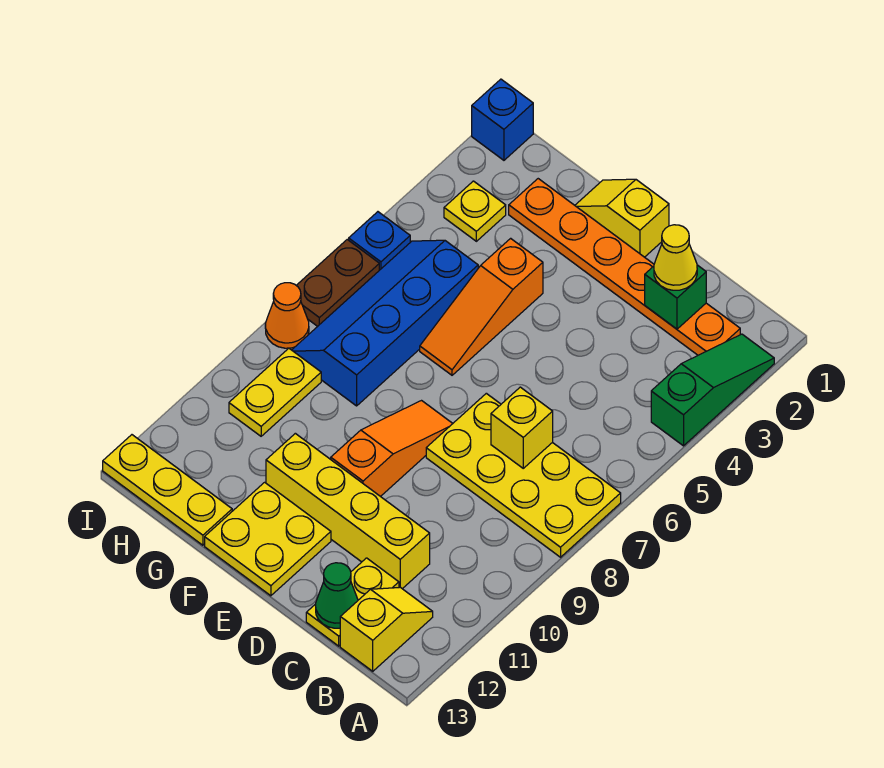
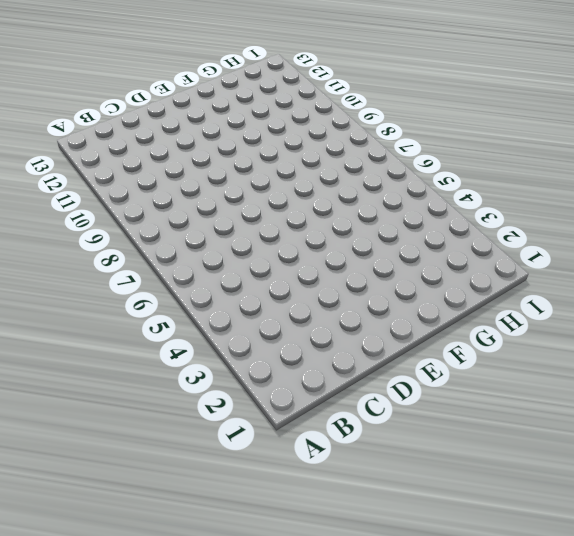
none -> green 1x3 slope [651,334,774,446]
none -> yellow 2x4 plate [426,393,621,557]
none -> orange 1x6 plate [509,179,740,355]

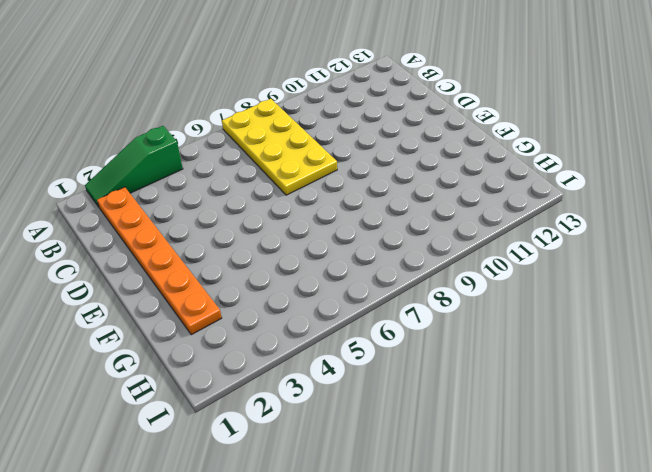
none -> yellow 1x2 slope [340,587,433,671]
none -> yellow 1x4 brick [266,433,430,589]
none -> yellow 1x2 plate [306,558,399,646]

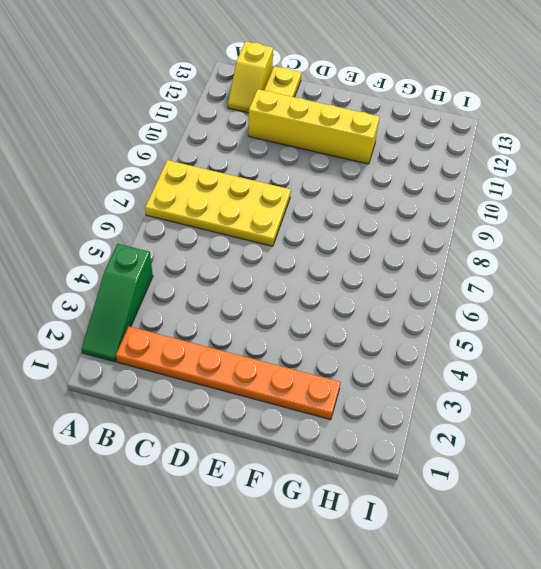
none -> yellow 1x2 slope [575,179,669,257]
none -> orange 1x3 slope [331,401,453,497]
none -> yellow 2x2 plate [205,482,331,596]

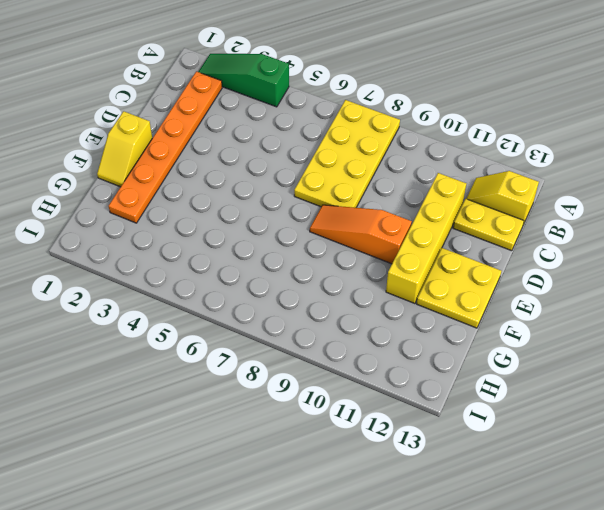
none -> orange 1x3 slope [420,238,543,375]
none -> blue 2x4 slope [292,240,478,406]
none -> yellow 1x3 plate [103,435,232,545]

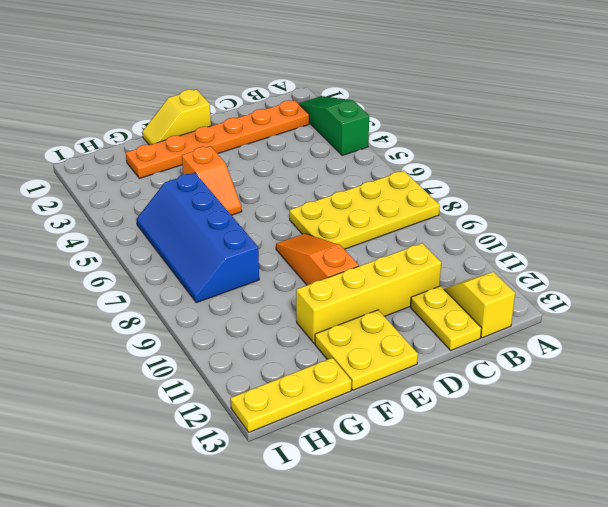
orange 1x2 slope [182,146,242,215] -> orange 1x3 slope [420,238,543,375]
none -> yellow 1x1 plate [444,181,506,241]
none -> yellow 1x2 plate [229,348,321,436]
none -> blue 1x1 brick [472,79,533,160]

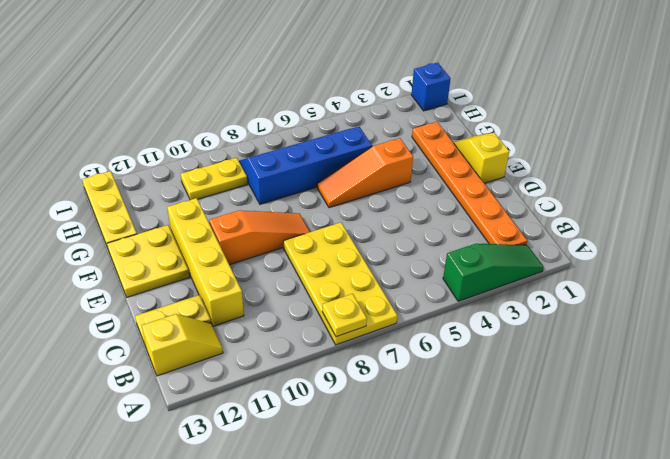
yellow 1x1 plate [322,294,367,337] -> yellow 1x1 plate moved to [444,181,506,241]
none -> blue 1x1 plate [349,212,410,270]
none -> brown 1x2 plate [296,240,379,326]
none -> orange 1x1 cone [265,283,309,348]

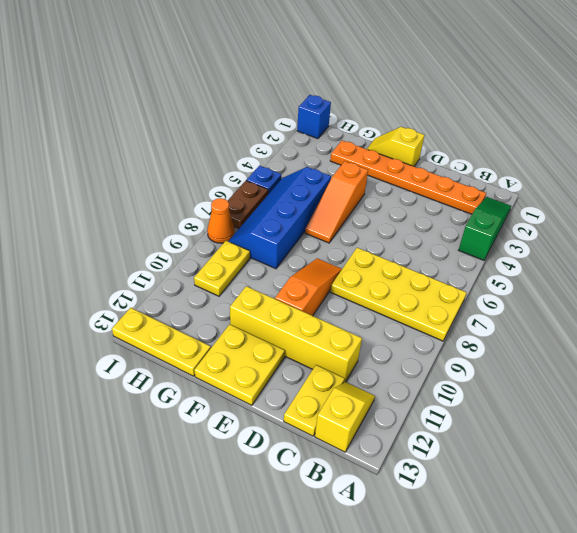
none -> yellow 1x1 plate [444,181,506,241]
none -> green 1x1 brick [645,265,706,329]
none -> yellow 1x1 brick [491,387,553,468]

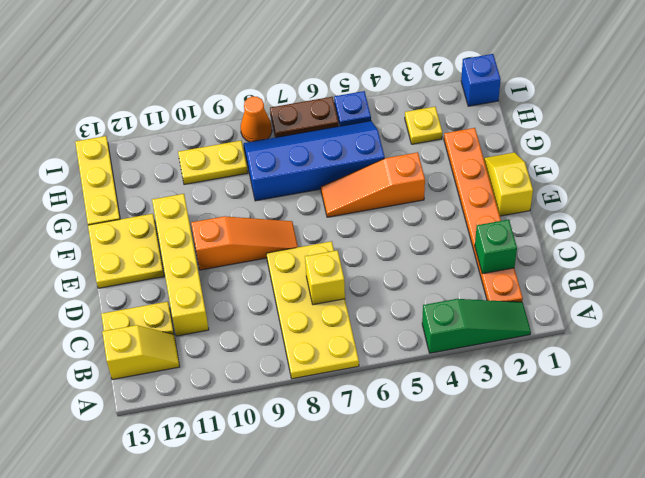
none -> green 1x1 cone [316,563,358,628]
none -> yellow 1x1 cone [654,225,697,290]

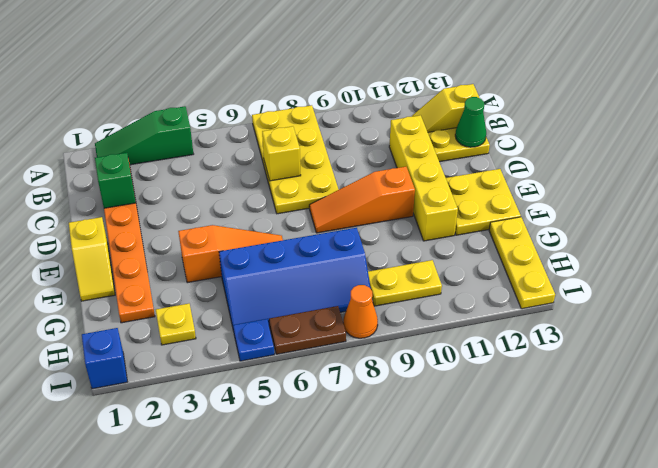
none -> yellow 1x1 cone [654,225,697,290]

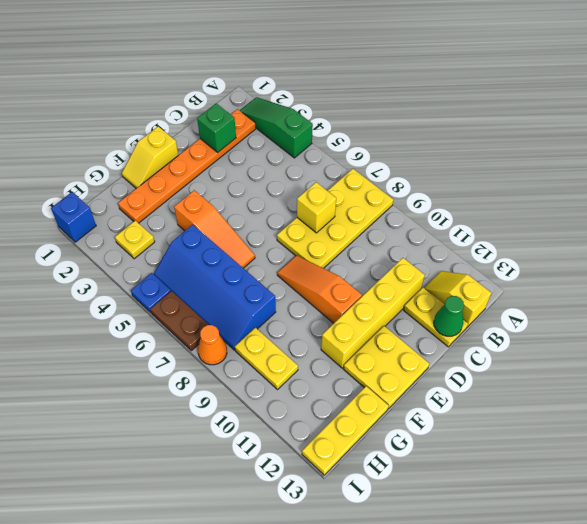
none -> yellow 1x1 cone [654,225,697,290]

